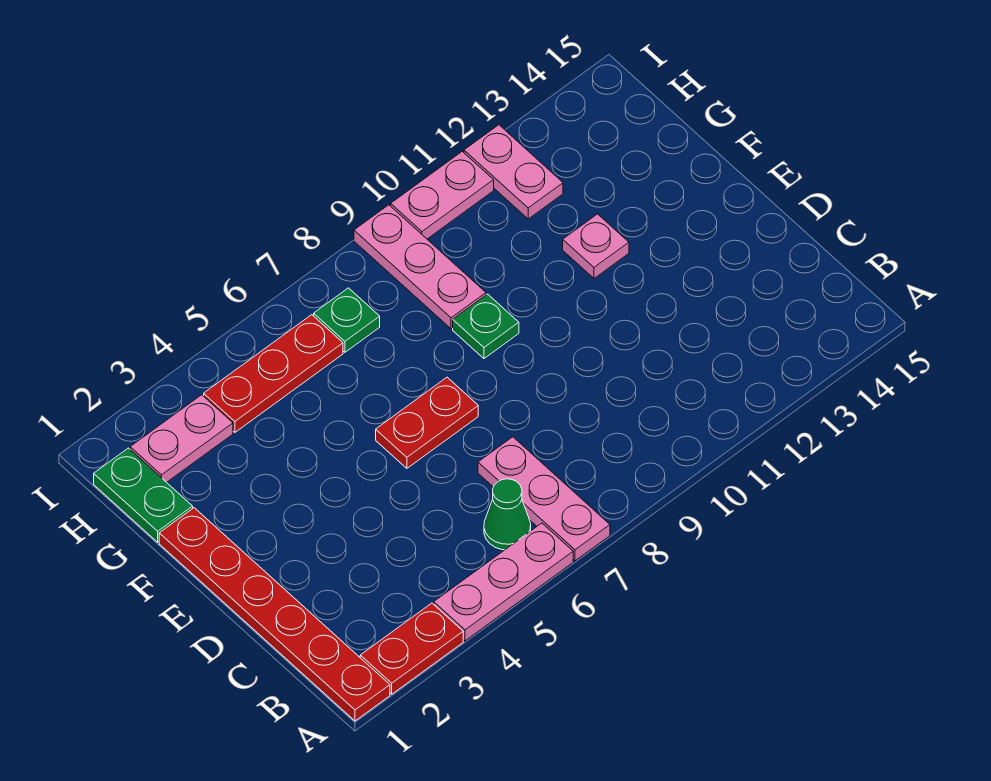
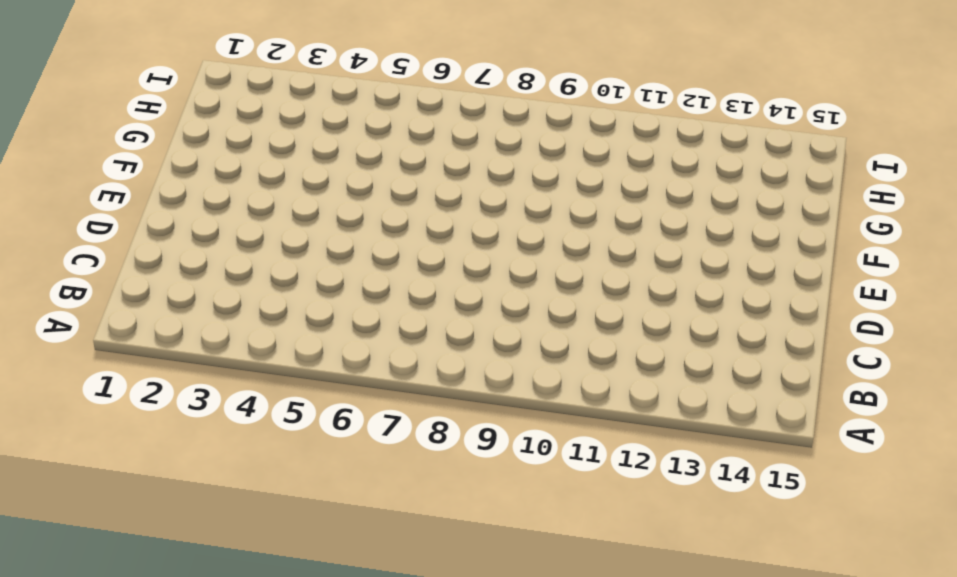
none -> red 1x6 plate [159,508,390,721]
none -> red 1x2 plate [360,603,463,694]
none -> pink 1x3 plate [434,523,573,641]

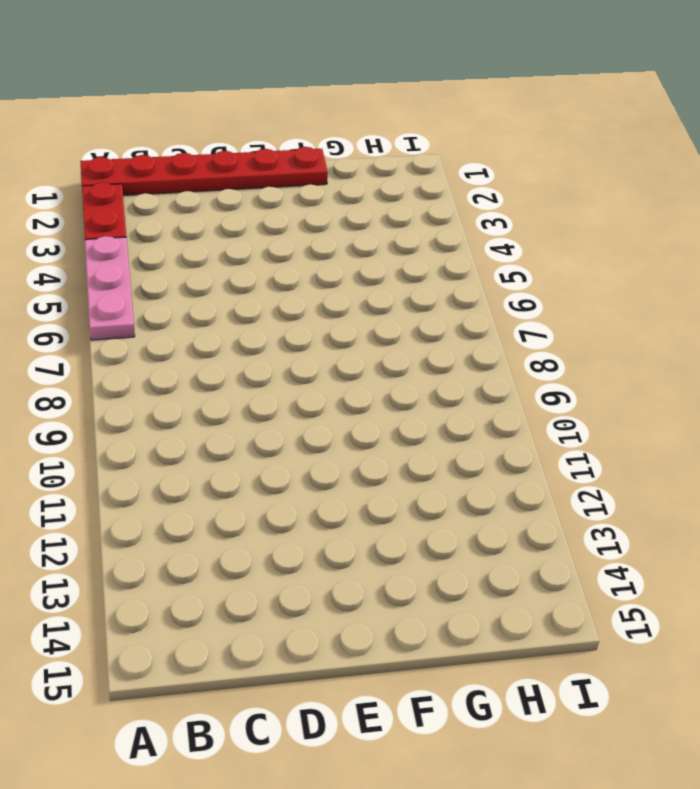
none -> pink 1x3 plate [478,437,610,561]
none -> green 1x1 cone [484,479,531,550]
none -> red 1x2 plate [376,377,478,468]

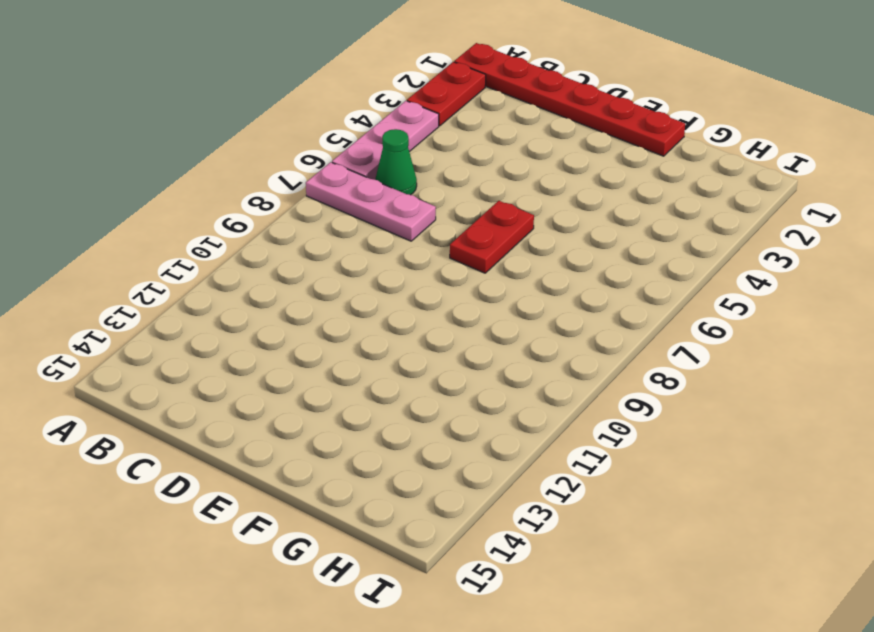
none -> green 1x1 plate [453,294,519,358]
none -> pink 1x1 plate [563,214,629,278]
none -> green 1x2 plate [94,448,193,542]

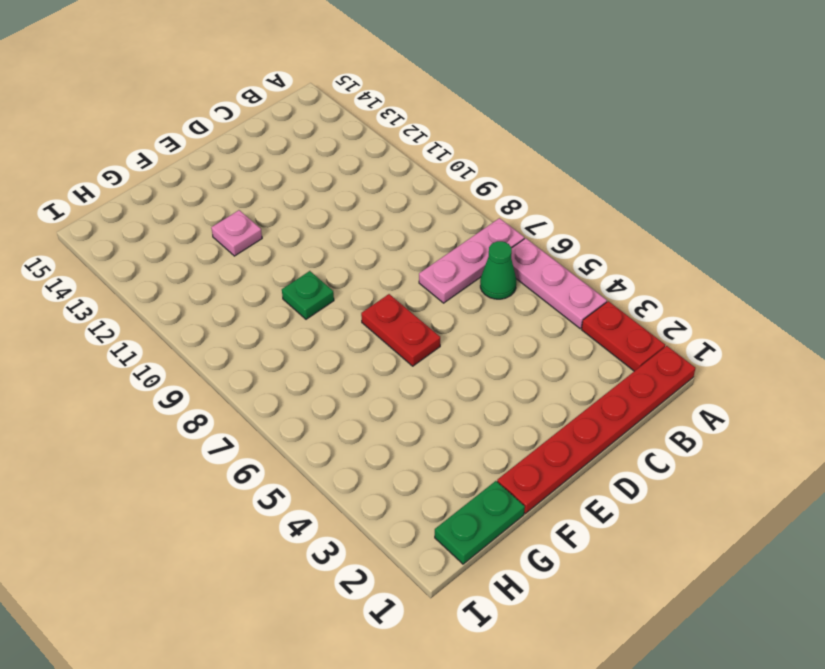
none -> pink 1x3 plate [354,205,486,329]
none -> pink 1x2 plate [130,395,233,482]
none -> red 1x3 plate [204,315,343,432]

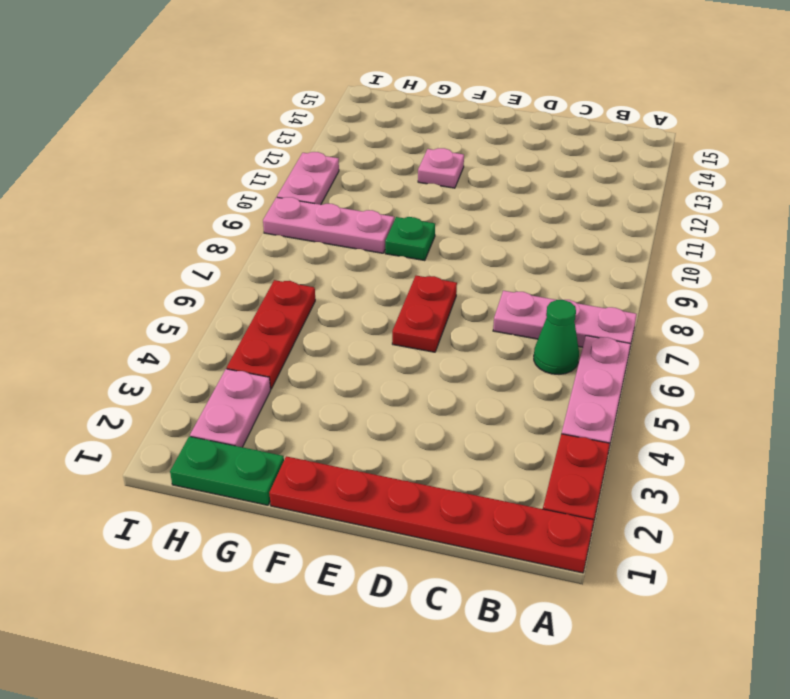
none -> green 1x1 plate [314,288,380,352]
none -> pink 1x2 plate [464,125,563,219]

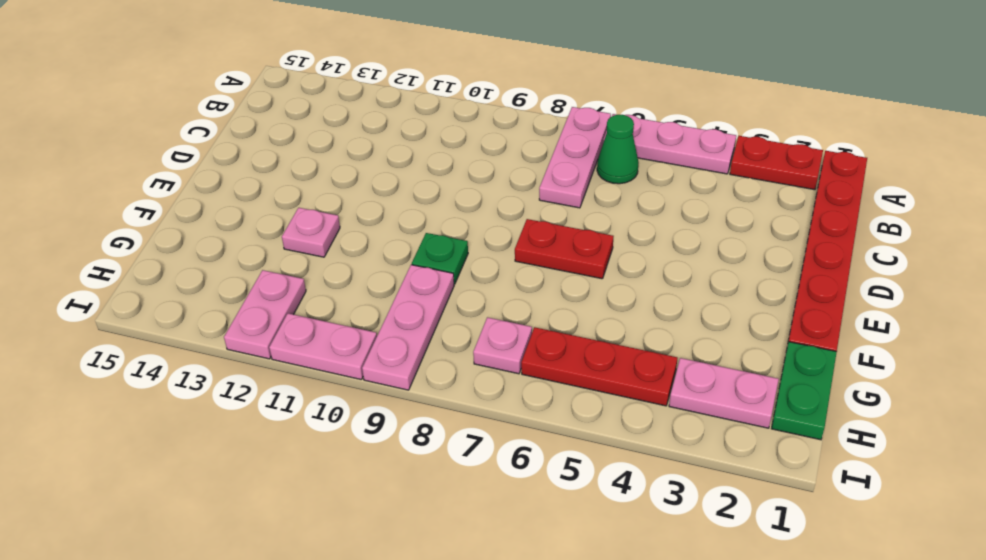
pink 1x1 plate [473,317,532,374] -> green 1x1 plate [314,288,380,352]

